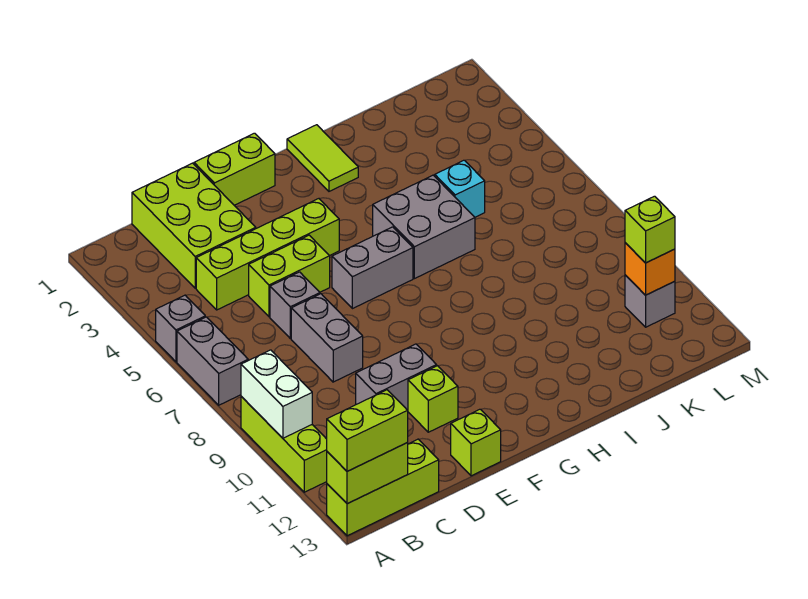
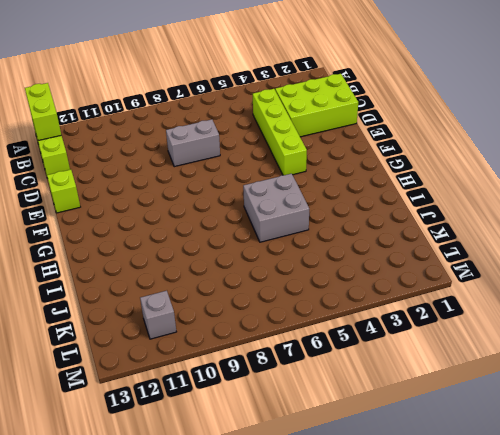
none -> grey 1x1 brick [156,295,205,362]
none -> grey 1x2 brick [177,317,248,405]
none -> lime 1x3 brick [241,397,327,492]

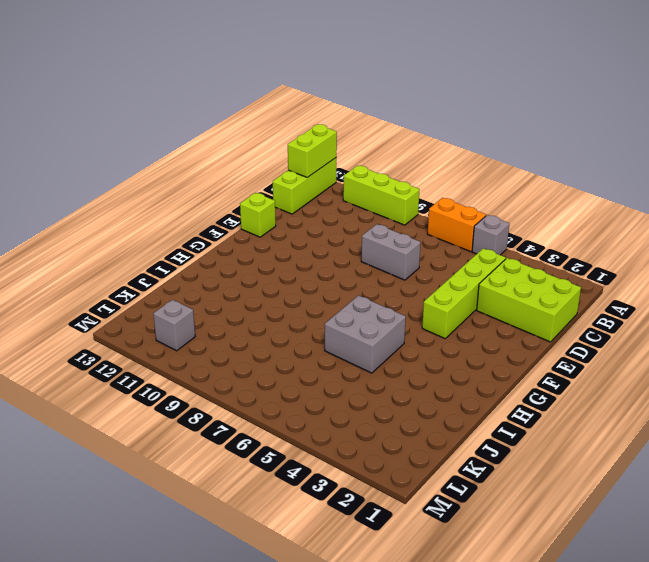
orange 1x2 brick [428,198,486,252] -> grey 1x2 brick [177,317,248,405]
none -> lime 1x2 brick [249,235,330,317]
none -> grey 1x1 brick [270,272,320,339]
none -> grey 1x2 brick [356,344,437,410]

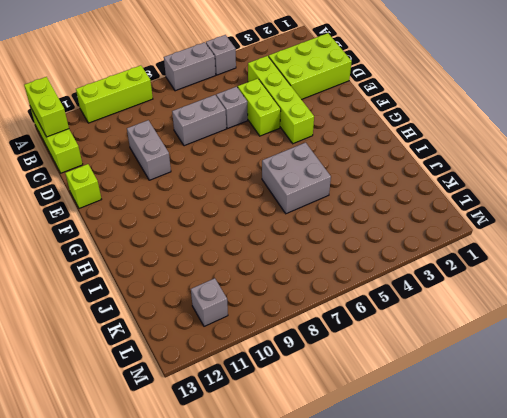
none -> lime 1x2 brick [194,133,275,205]
none -> lime 1x1 brick [408,366,458,432]
none -> grey 1x2 brick [332,227,413,309]

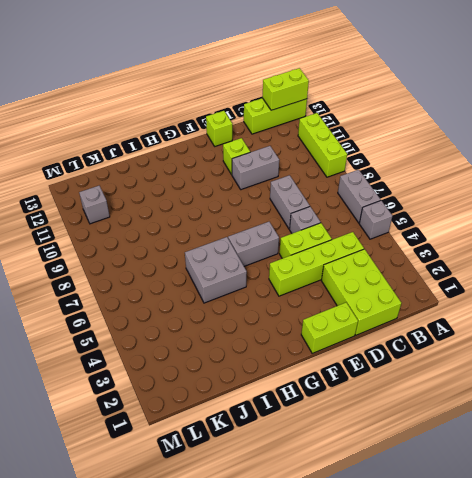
none -> lime 1x2 tile [287,125,358,191]
none -> cyan 1x1 brick [435,160,485,217]
none -> white 1x2 brick [241,350,312,438]

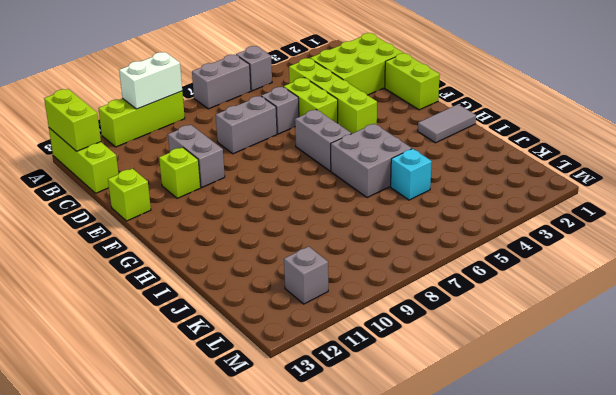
grey 1x2 tile [418,104,476,143] -> lime 1x2 tile [287,125,358,191]
none -> orange 1x1 brick [625,243,675,295]
none -> lime 1x2 brick [327,390,408,471]
none -> lime 1x1 brick [625,196,675,263]

